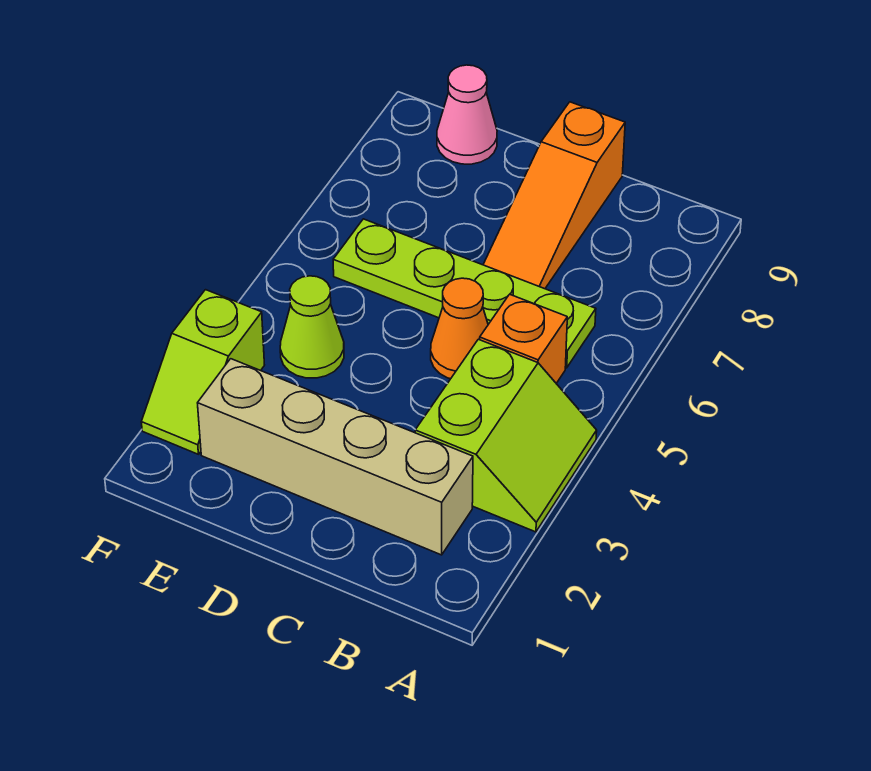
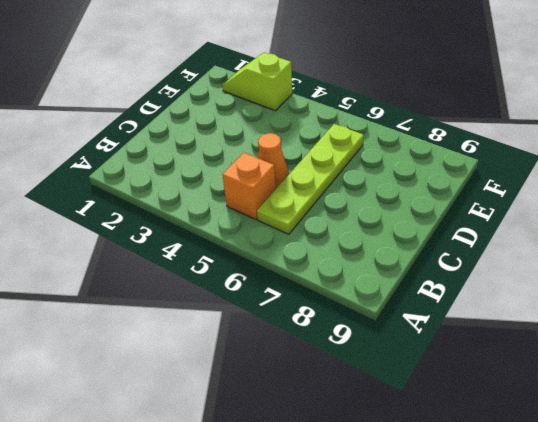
none -> lime 2x2 slope [415,339,597,532]
none -> tan 1x4 brick [198,359,473,555]

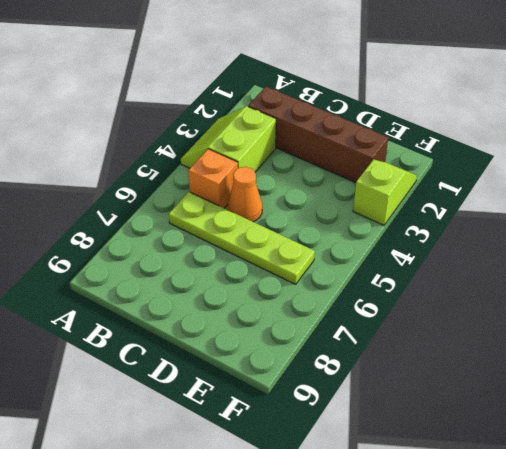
brown 1x4 brick [248,87,388,183] -> tan 1x4 brick [198,359,473,555]
none -> orange 1x3 slope [483,102,625,289]
none -> lime 1x1 cone [280,276,344,378]

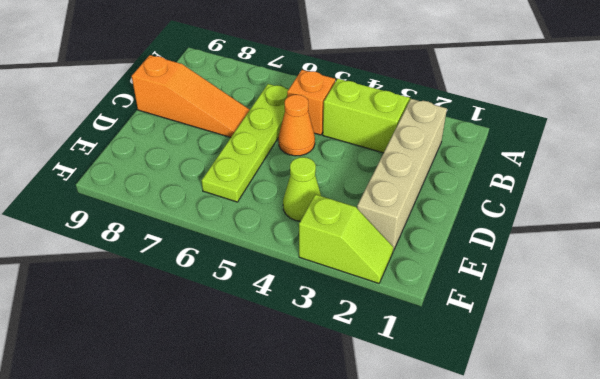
none -> pink 1x1 cone [437,65,497,164]

